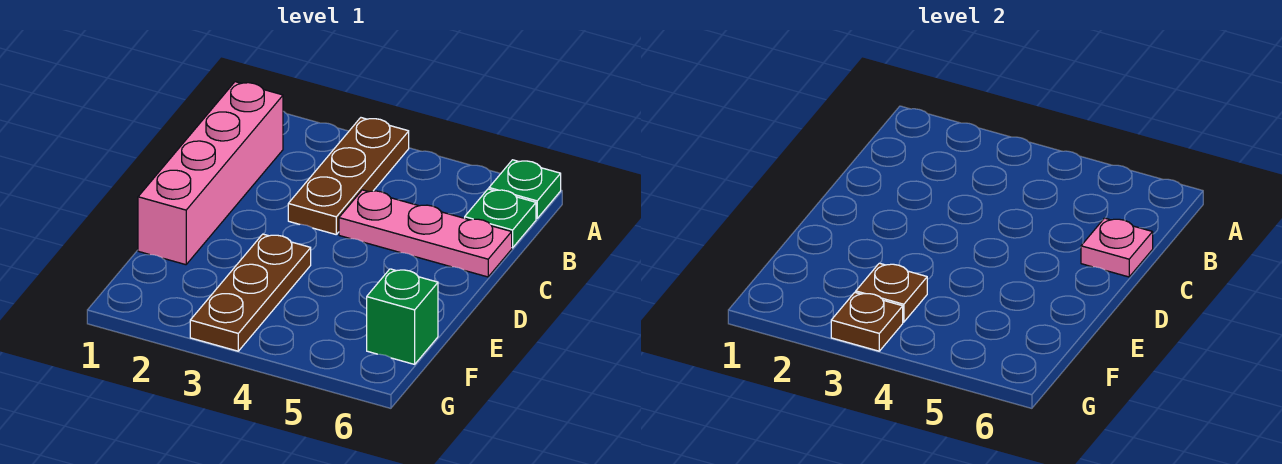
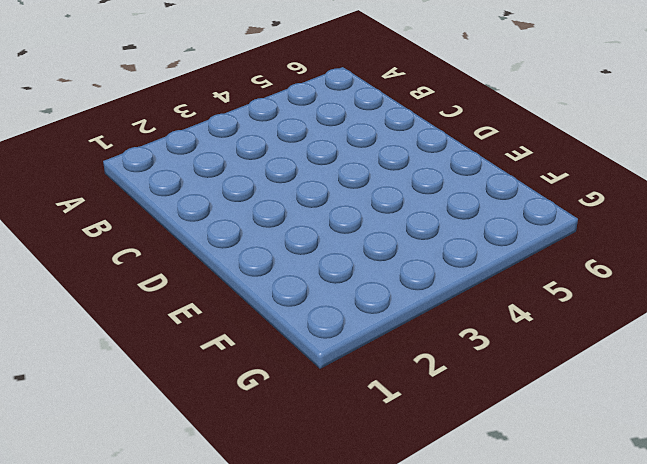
none -> brown 1x3 plate [288,118,409,234]
none -> green 1x1 plate [489,160,561,219]

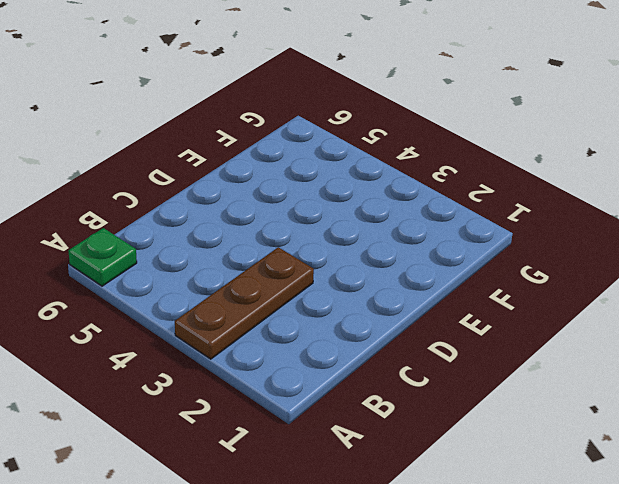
none -> pink 1x4 brick [138,82,283,265]
none -> green 1x1 plate [465,189,536,248]

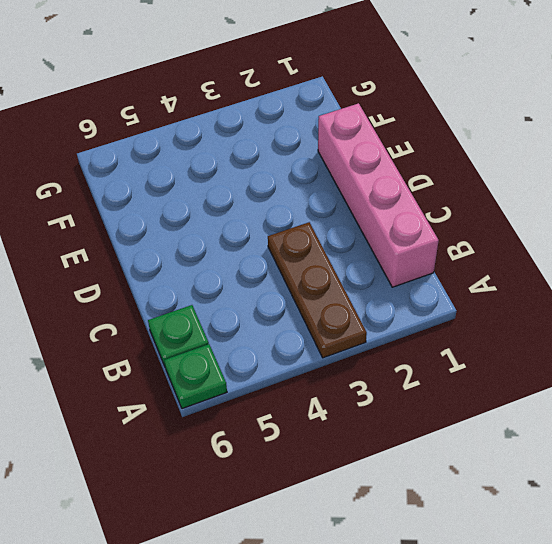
none -> pink 1x3 plate [339,190,512,277]
none -> brown 1x3 plate [190,234,311,351]

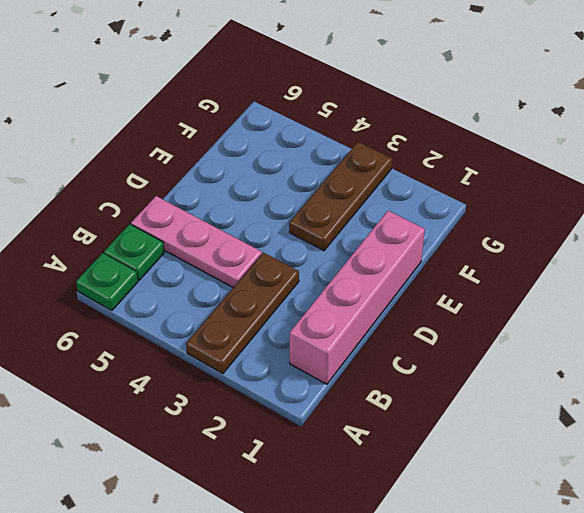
none -> green 1x1 brick [367,269,438,364]
none -> pink 1x1 plate [1081,218,1153,277]

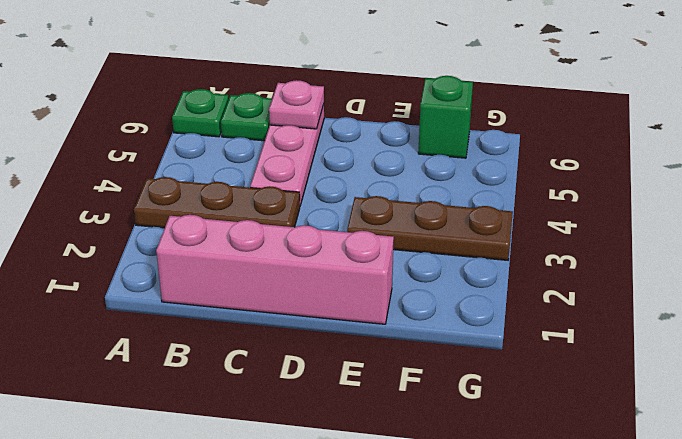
none -> brown 1x1 plate [856,263,927,322]
none -> brown 1x1 plate [831,292,903,351]

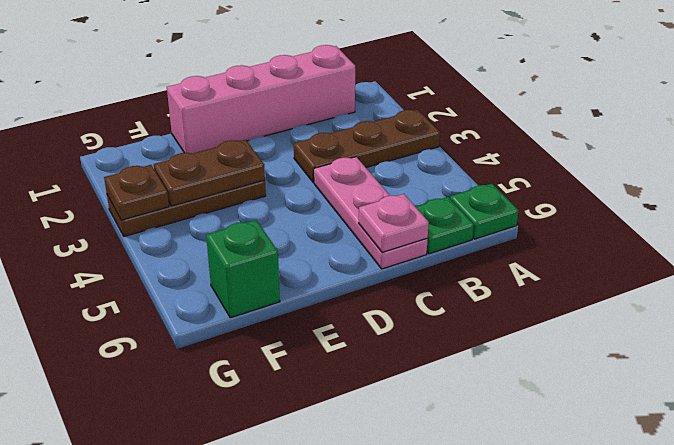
brown 1x2 plate [154,140,265,206] -> brown 1x1 plate [856,263,927,322]

